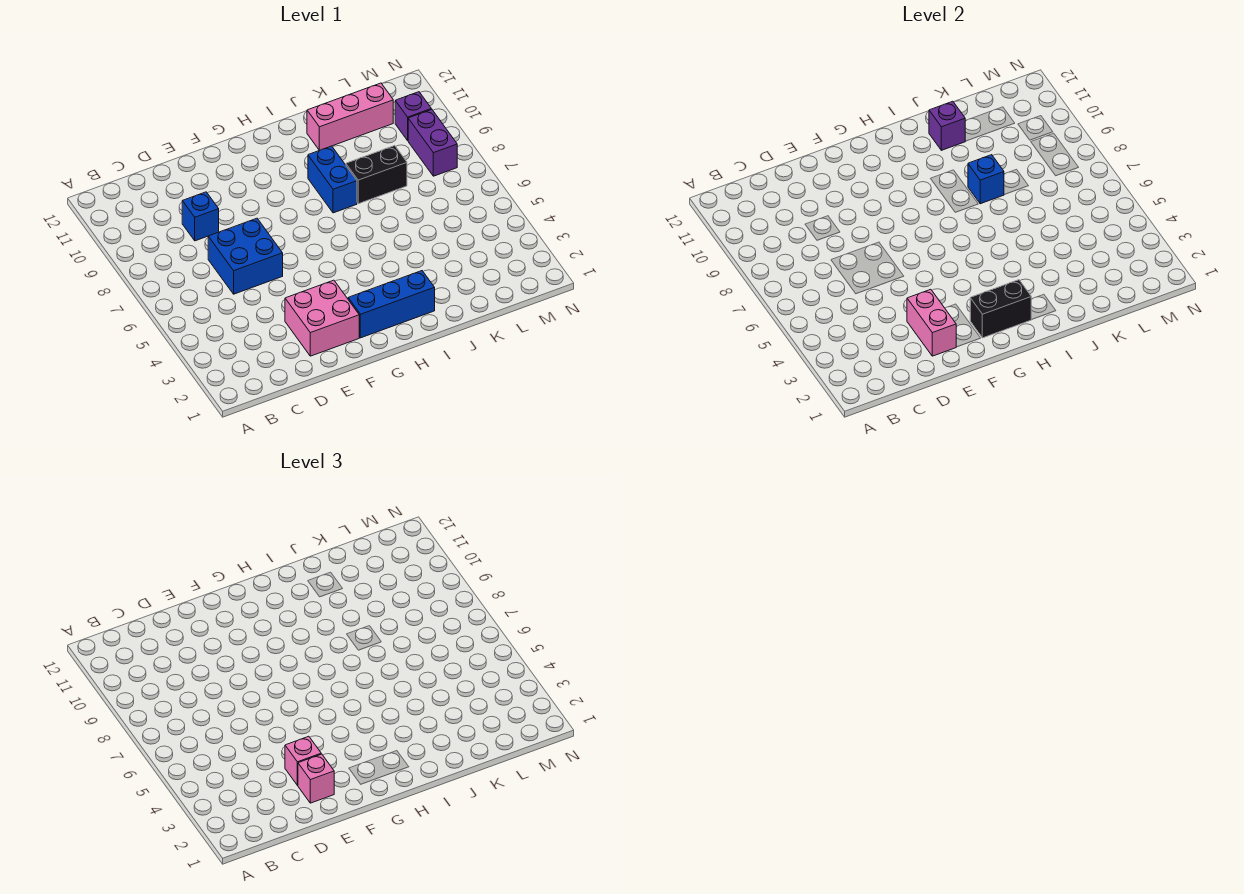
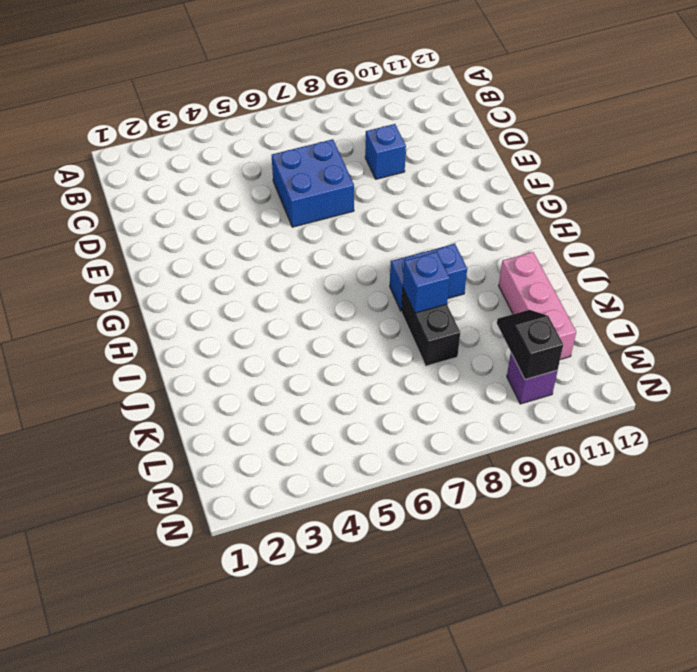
black 1x2 slope [497,310,563,380] -> none
none -> pink 2x2 brick [285,280,359,356]
none -> blue 1x3 brick [348,271,435,338]
none -> purple 1x2 brick [408,109,457,176]

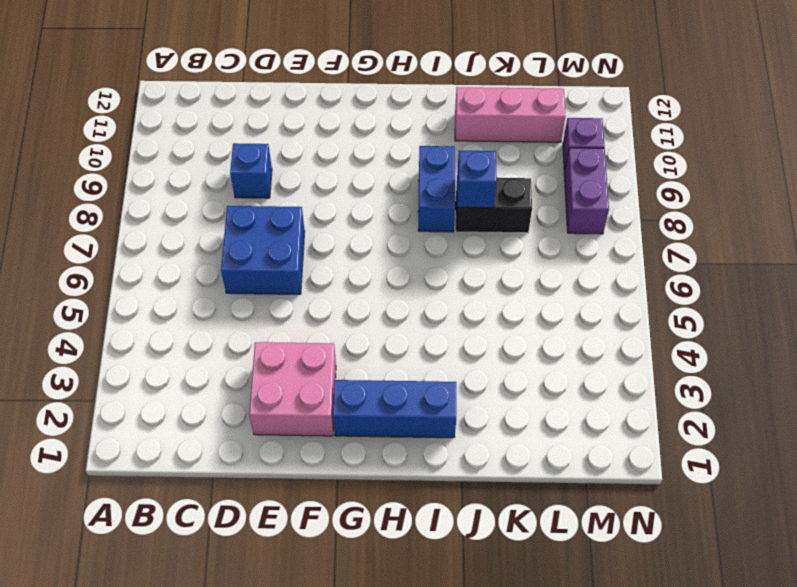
none -> pink 1x2 brick [907,289,956,356]
none -> black 1x2 brick [970,280,1031,338]
none -> purple 1x1 brick [929,101,965,150]

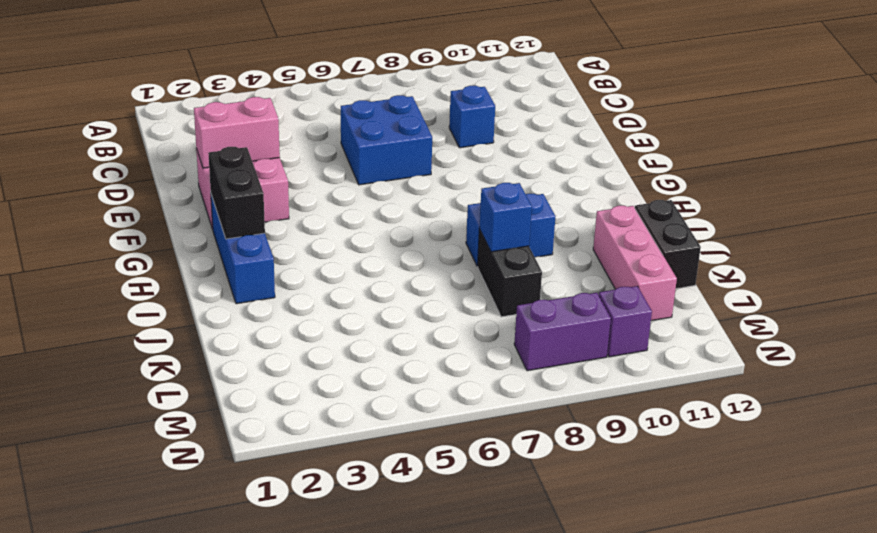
black 1x2 brick [635,200,701,289] -> none
none -> purple 1x1 brick [929,101,965,150]
none -> pink 1x1 brick [298,754,334,803]
none -> pink 1x1 brick [285,736,321,785]

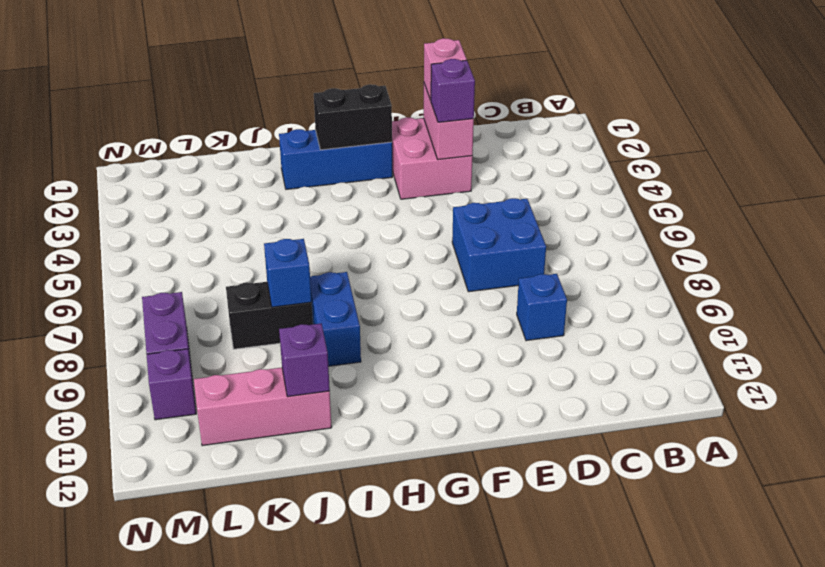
purple 1x1 brick [431,59,475,122] -> pink 1x1 brick [285,736,321,785]

